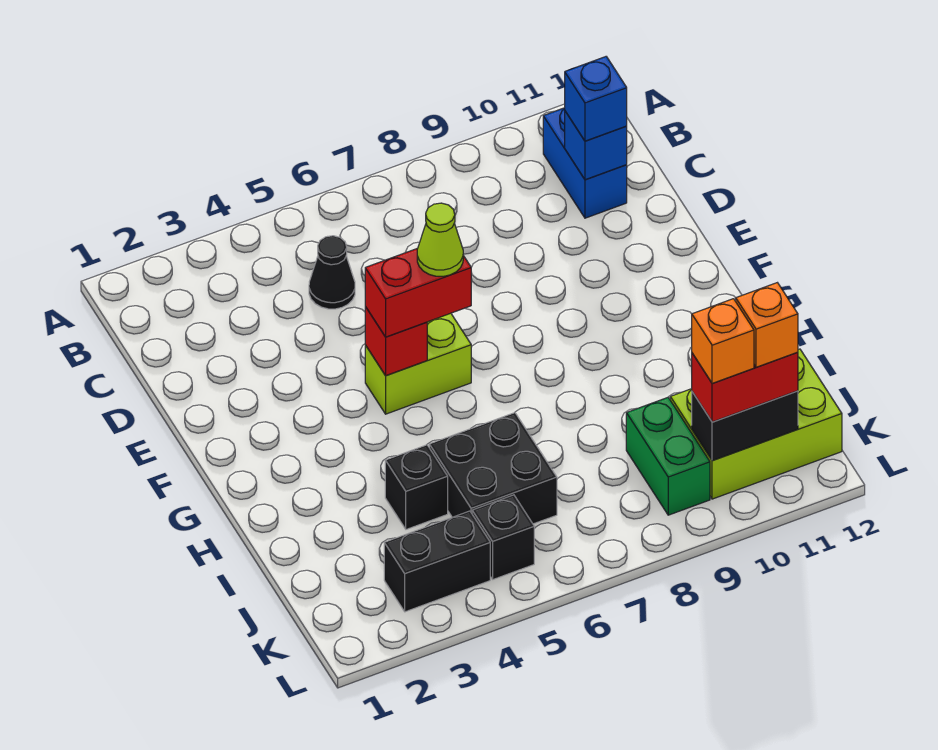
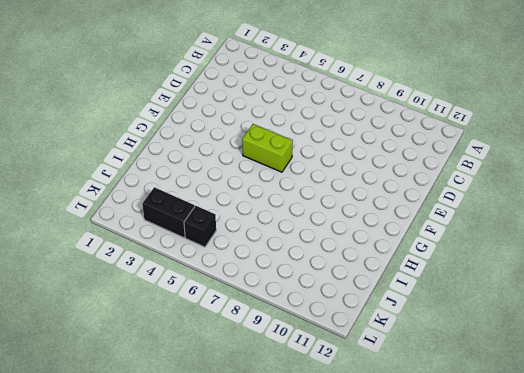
none -> blue 1x2 brick [543,108,627,218]
none -> black 1x1 cone [309,236,355,309]
none -> black 1x1 brick [385,445,448,529]

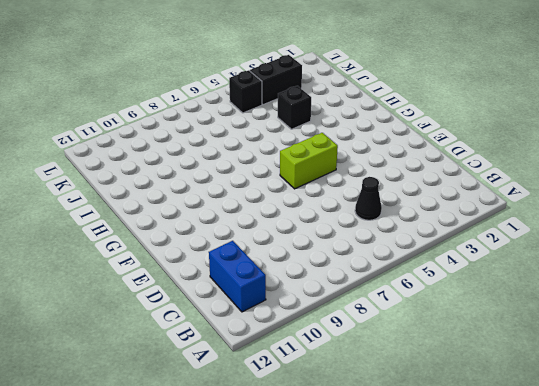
none -> black 2x2 brick [429,413,557,524]
none -> green 1x2 brick [626,398,710,515]
none -> lime 2x3 brick [670,349,842,499]

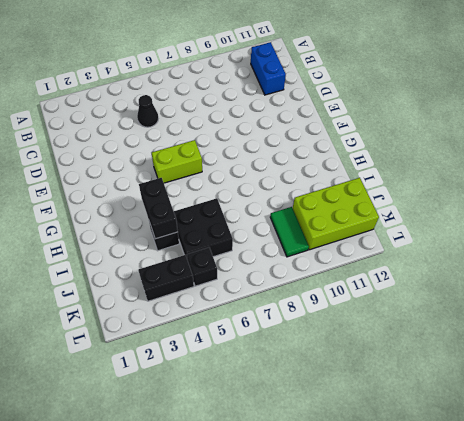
black 1x2 brick [139,178,178,239] -> black 1x2 brick turned to [692,391,798,461]
green 1x2 tile [270,207,309,257] -> green 1x2 brick [626,398,710,515]
none -> blue 1x1 brick [565,111,627,180]
none -> red 1x1 brick [365,307,427,376]
none -> blue 1x1 brick [565,57,627,141]

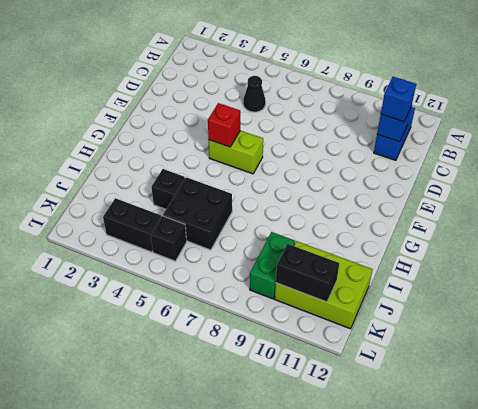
none -> red 1x2 brick [365,248,471,337]
none -> red 1x2 brick [692,352,798,422]
none -> lime 1x1 cone [417,203,463,276]

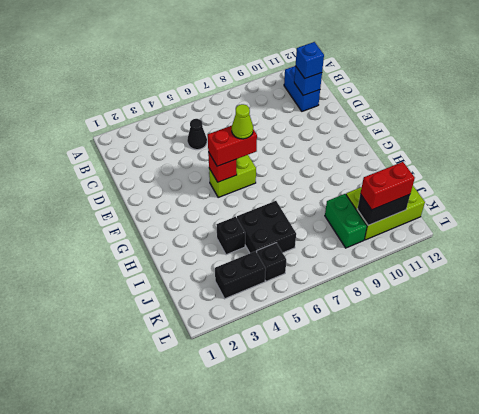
none -> orange 1x1 brick [692,299,754,384]
none -> orange 1x1 brick [736,283,798,367]

